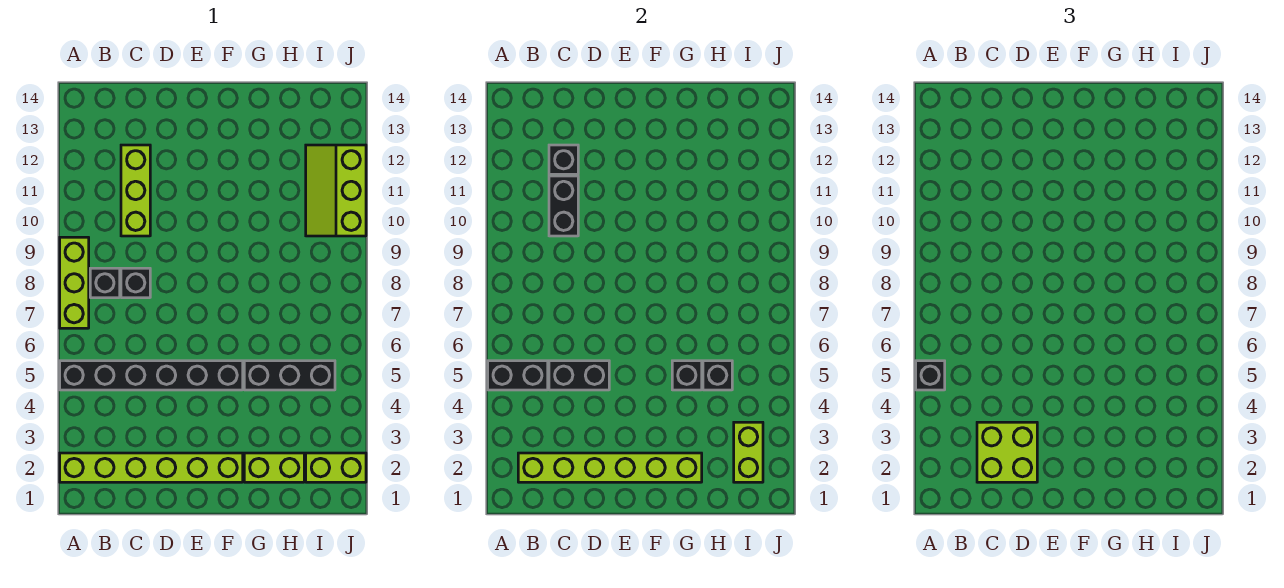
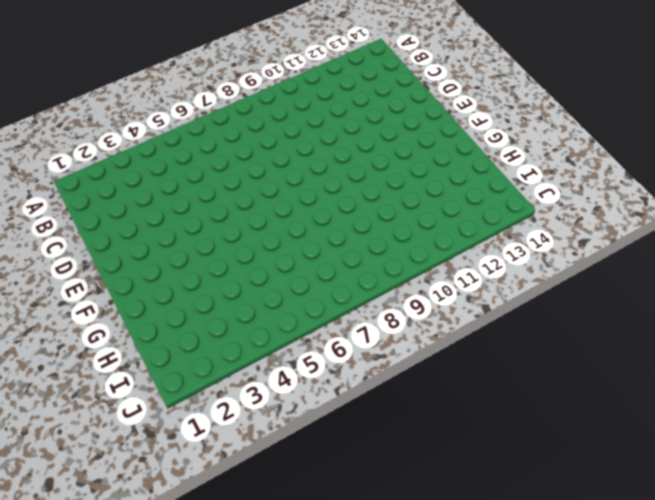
none -> lime 1x6 brick [60,453,243,482]
none -> black 1x6 brick [60,361,243,390]
none -> lime 1x3 brick [60,237,89,328]

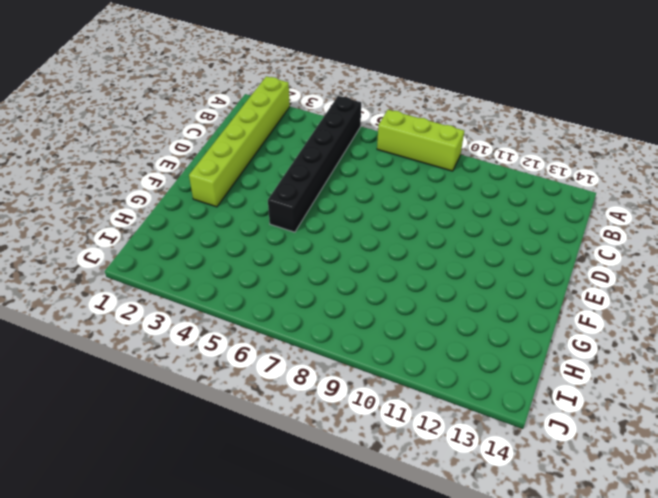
none -> black 1x1 brick [90,268,120,298]
none -> black 1x1 brick [121,268,150,298]
none -> lime 1x3 brick [121,145,150,236]

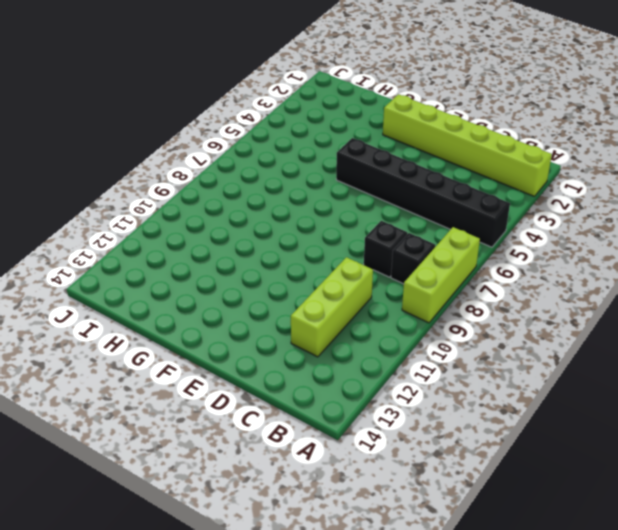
none -> lime 1x2 brick [244,453,304,482]
none -> black 1x3 brick [244,361,335,390]
none -> lime 1x2 brick [306,453,366,482]

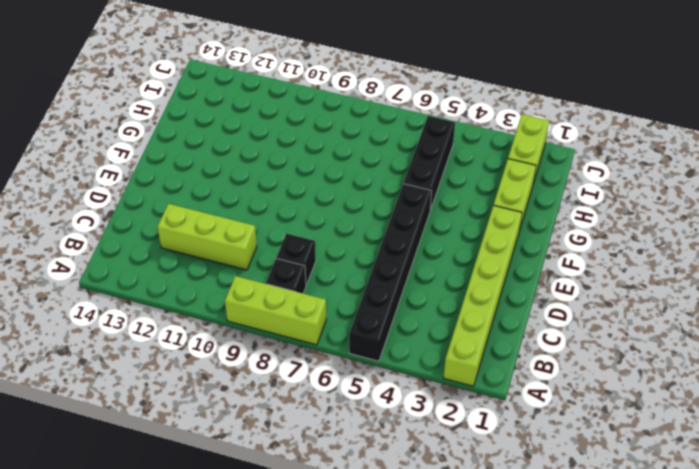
none -> lime 2x3 slope [306,145,366,236]
none -> black 1x2 brick [488,361,548,390]
none -> lime 1x6 brick [518,453,702,482]

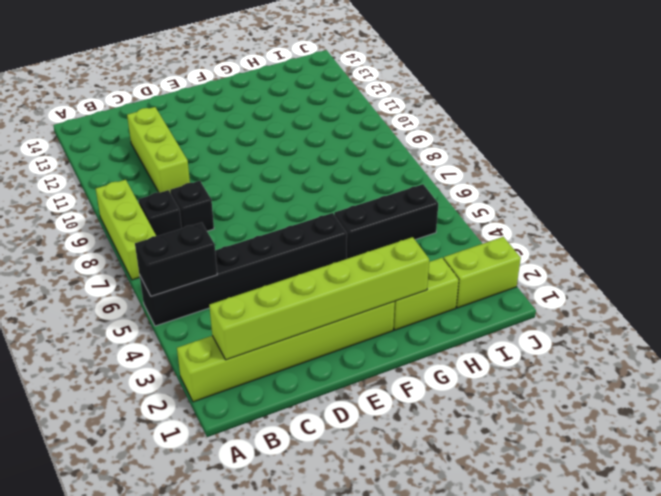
none -> lime 2x3 slope [306,145,366,236]
none -> black 1x2 brick [549,361,609,390]
none -> black 1x2 brick [549,176,578,236]

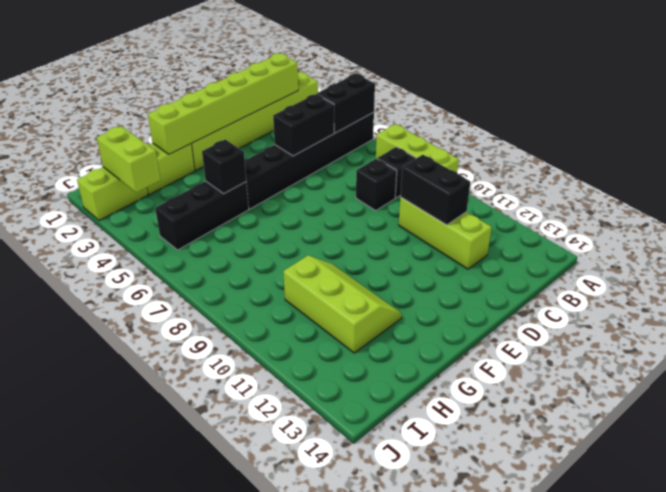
lime 2x3 slope [283,256,402,353] -> lime 2x3 slope moved to [306,145,366,236]
none -> black 1x1 brick [549,145,578,174]
none -> black 1x1 brick [703,361,732,390]
none -> black 1x1 brick [916,361,945,390]

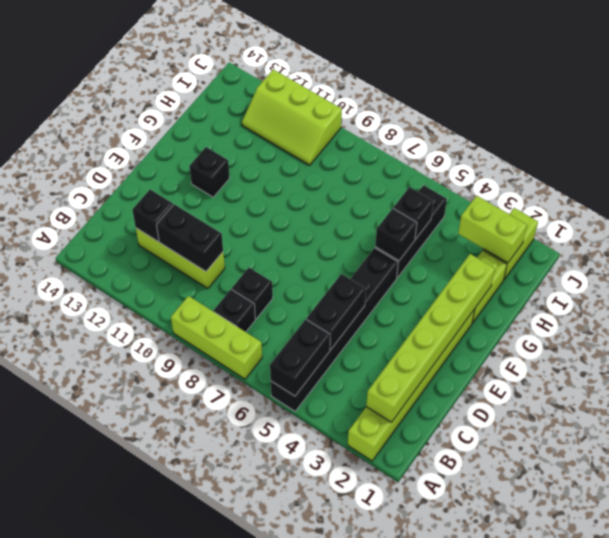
black 1x1 brick [189,147,230,197] -> black 1x1 brick moved to [916,361,945,390]
none -> lime 2x2 brick [977,422,1037,482]

